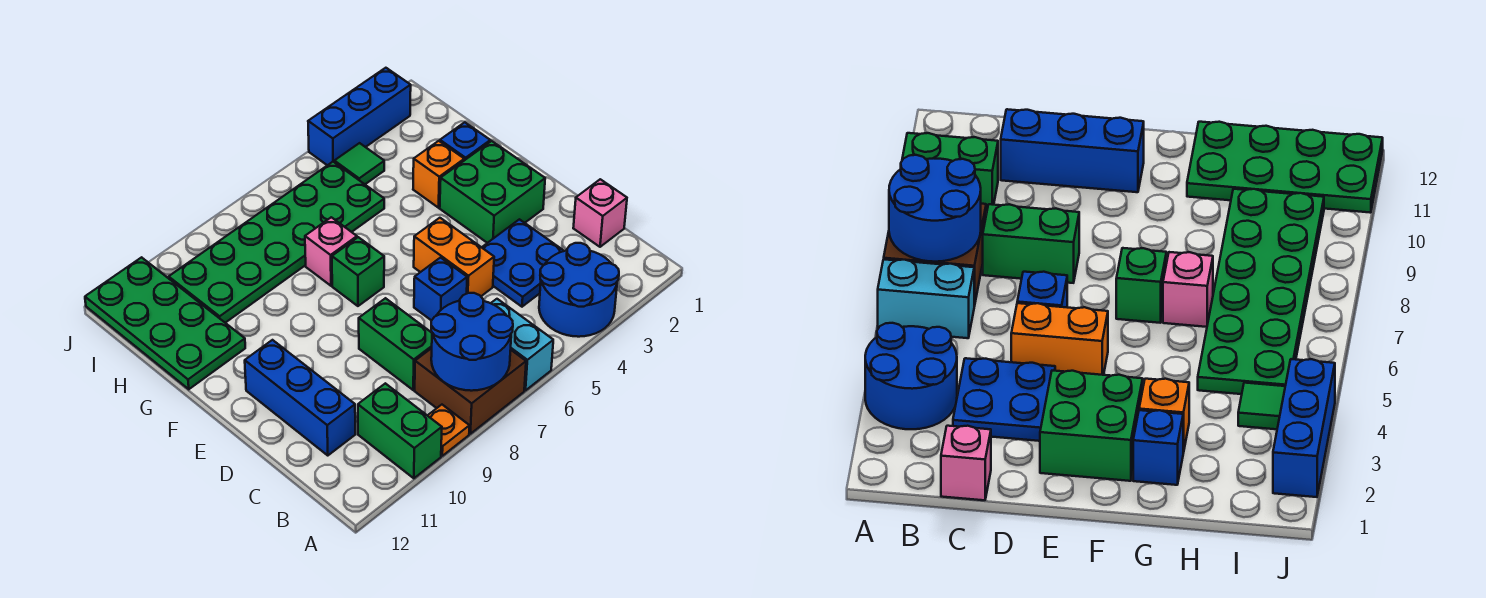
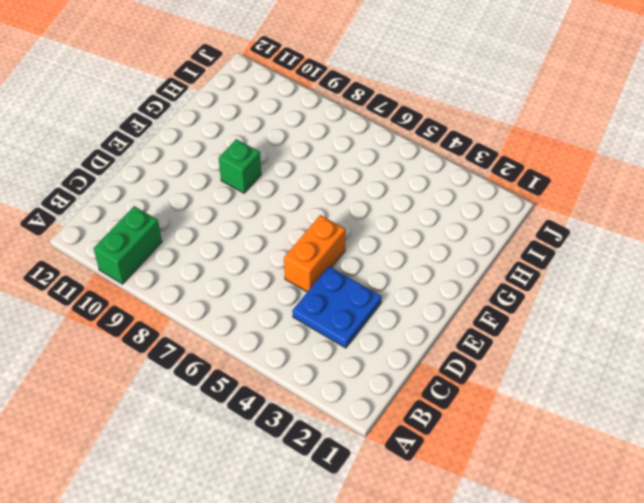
green 1x1 brick [219,139,261,193] -> green 1x1 brick moved to [332,237,384,306]
none -> blue 2x2 round brick [539,243,619,337]
none -> cyan 1x2 brick [491,299,553,390]
none -> brown 2x2 brick [415,348,526,434]

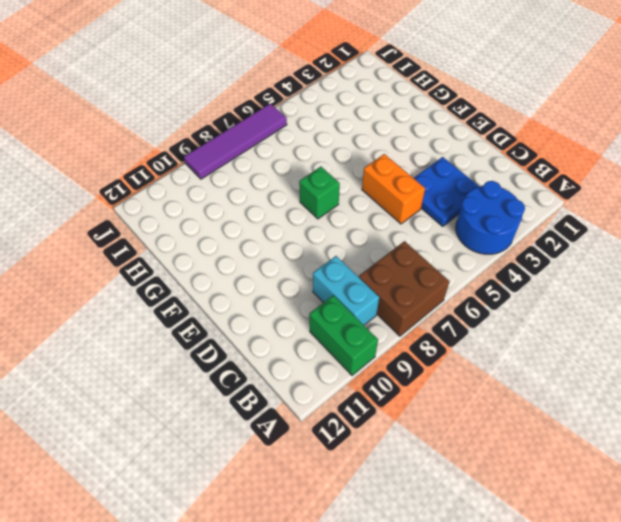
cyan 1x2 brick [313,256,379,325] -> cyan 1x2 brick moved to [491,299,553,390]
purple 1x4 tile [184,104,287,179] -> none
none -> orange 1x1 plate [427,405,469,456]
none -> pink 1x1 brick [573,179,627,247]
none -> green 1x2 brick [359,298,432,390]

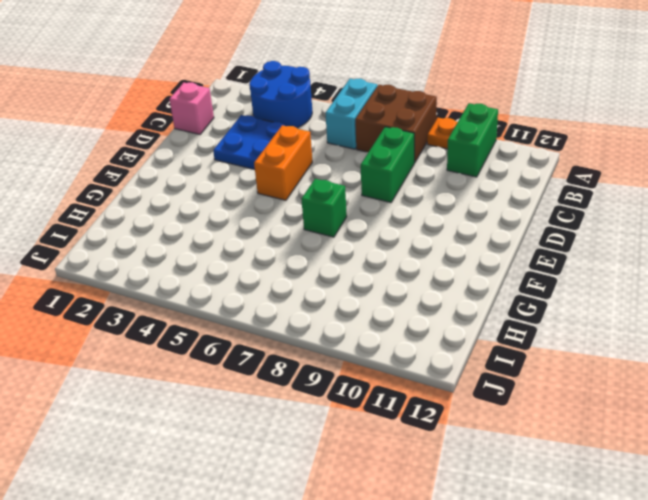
none -> blue 1x3 brick [245,340,355,455]
none -> blue 1x1 brick [414,258,467,321]
none -> green 2x2 brick [440,141,545,243]

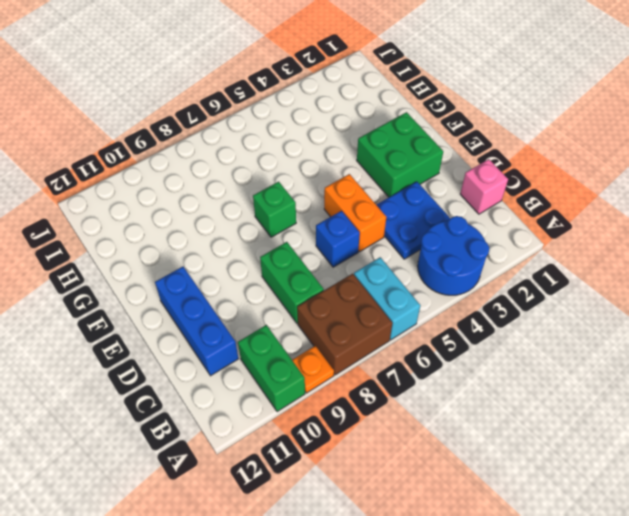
none -> blue 1x1 brick [440,122,490,160]
none -> orange 1x1 brick [413,141,464,208]
none -> pink 1x1 brick [305,217,357,286]

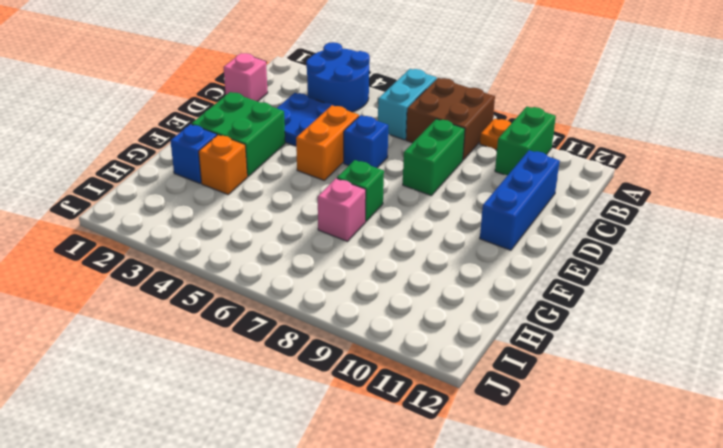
none -> green 2x4 plate [85,257,245,389]
none -> green 2x6 plate [169,162,384,323]
none -> green 1x1 tile [334,143,384,184]

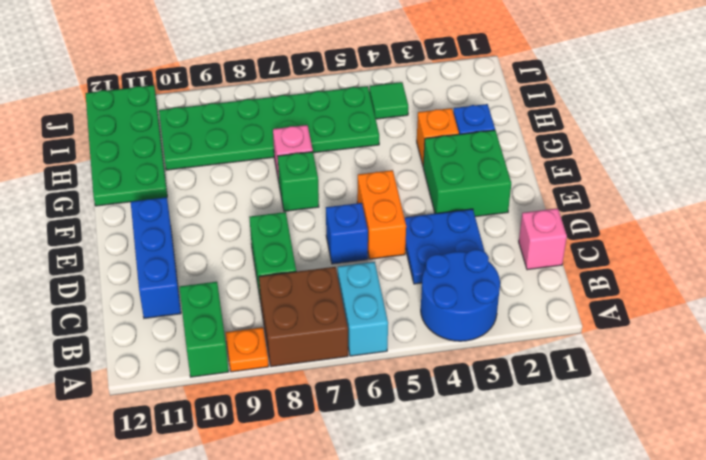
none -> blue 1x3 brick [308,68,411,165]
none -> blue 2x2 round brick [431,293,513,391]

